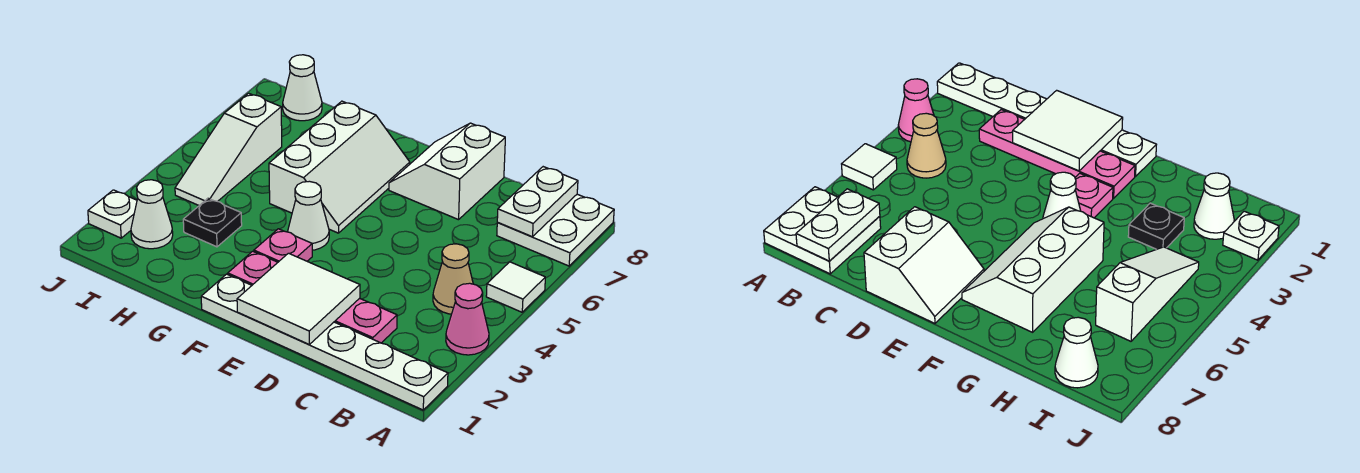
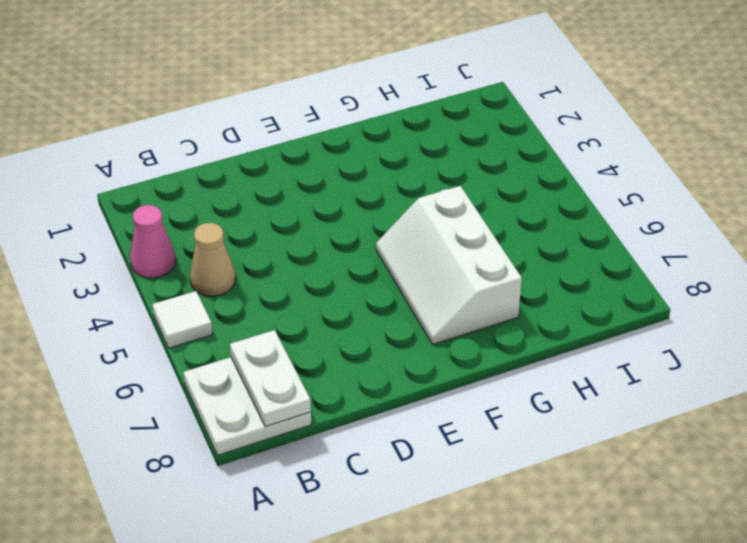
none -> white 1x6 plate [201,274,448,410]
none -> pink 1x4 plate [228,251,397,343]
none -> white 2x2 slope [389,123,505,220]

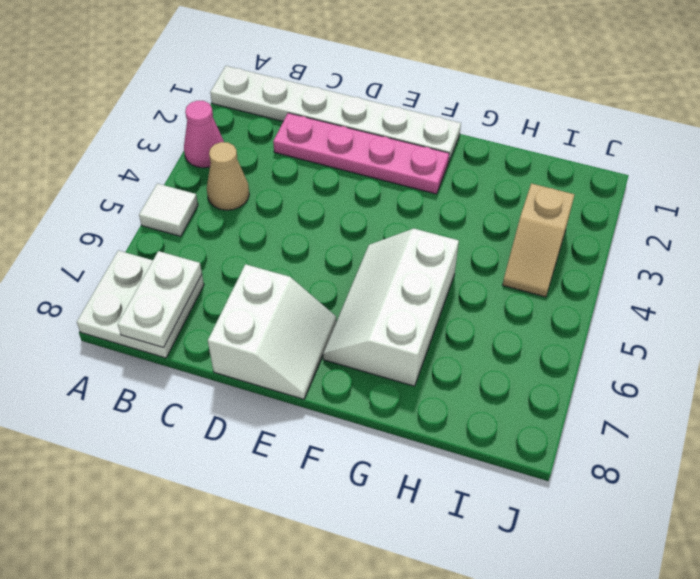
tan 1x2 slope [503,183,575,297] -> white 1x3 slope [175,93,282,205]
none -> pink 1x1 plate [254,229,312,262]
none -> white 1x1 cone [288,181,329,250]
none -> black 1x1 plate [183,198,242,247]

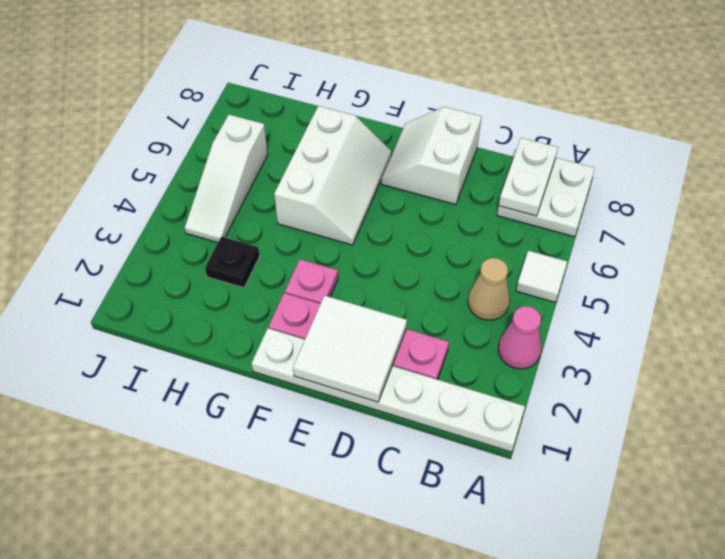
none -> white 1x1 cone [288,181,329,250]
none -> white 1x1 cone [131,180,173,249]
none -> white 1x1 cone [283,55,322,121]

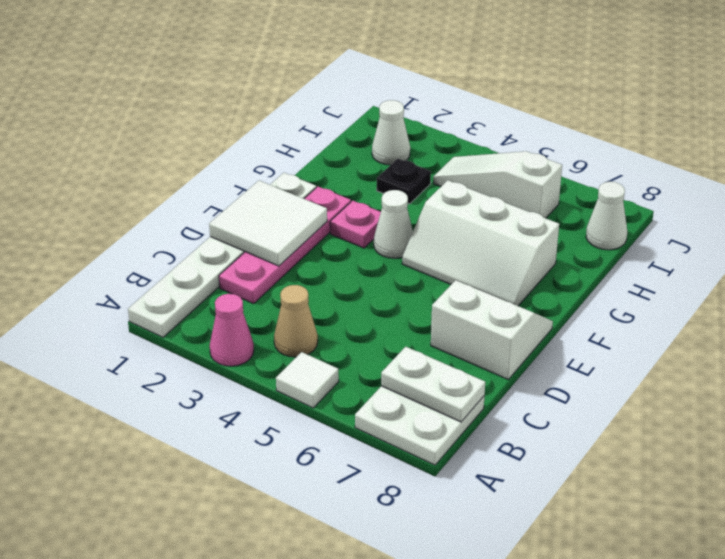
none -> white 1x1 plate [88,190,137,238]

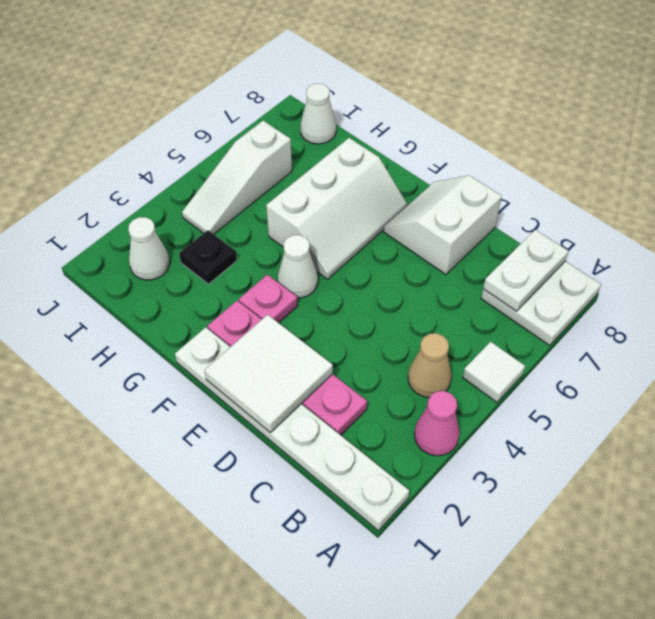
none -> white 1x1 plate [88,190,137,238]

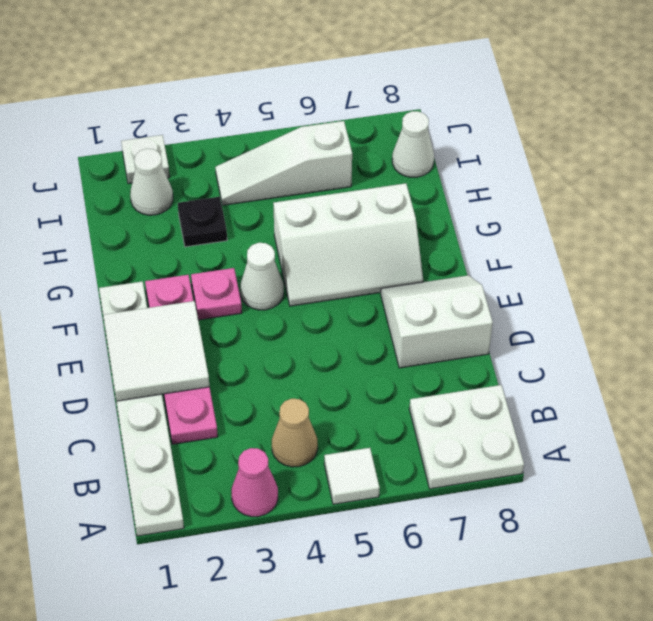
none -> white 1x2 plate [497,167,578,237]

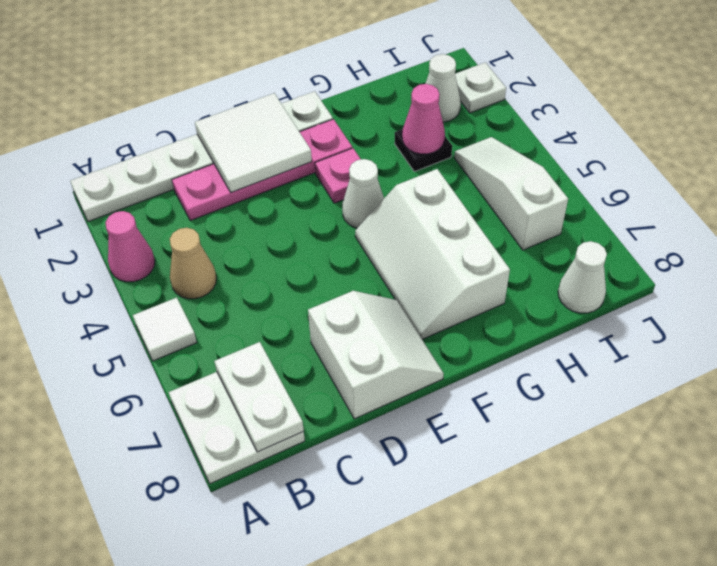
pink 1x1 cone [402,84,445,154] -> none

